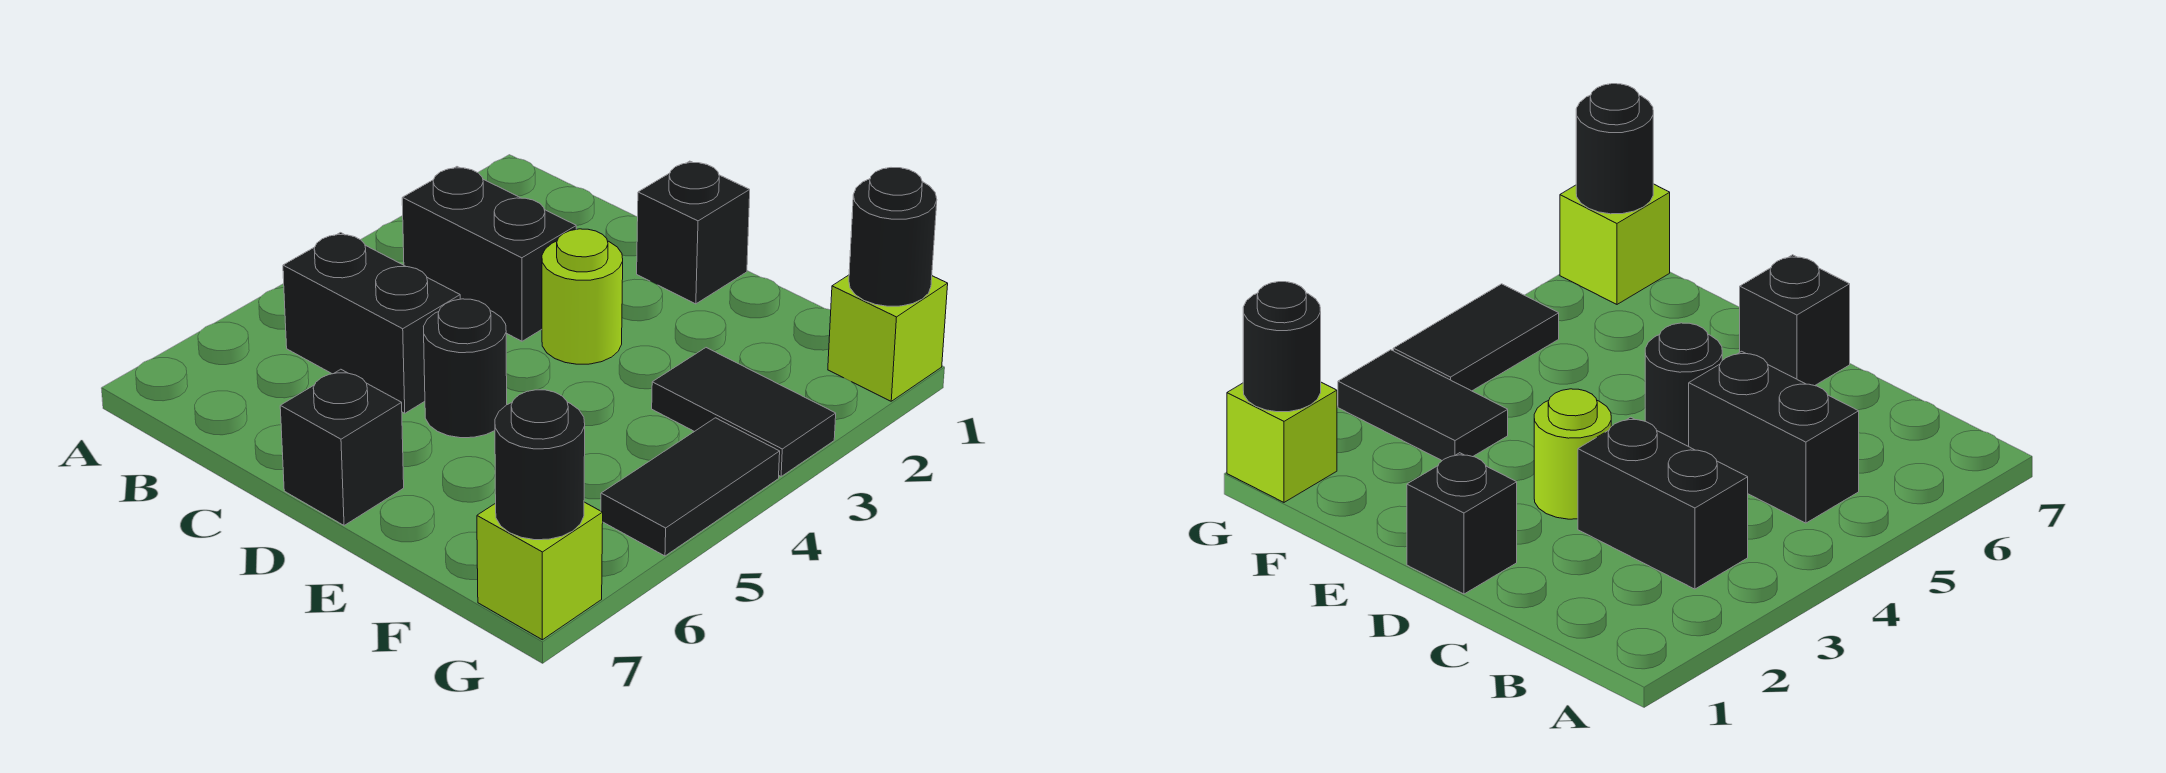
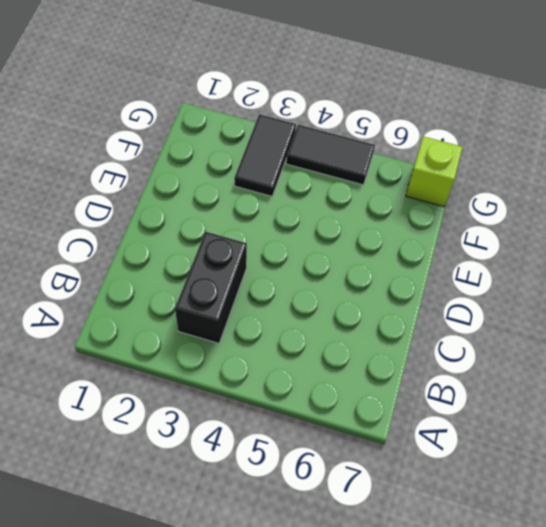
none -> black 1x2 brick [283,233,460,413]
none -> black 1x1 brick [637,161,750,304]
none -> lime 1x1 round brick [542,229,623,364]

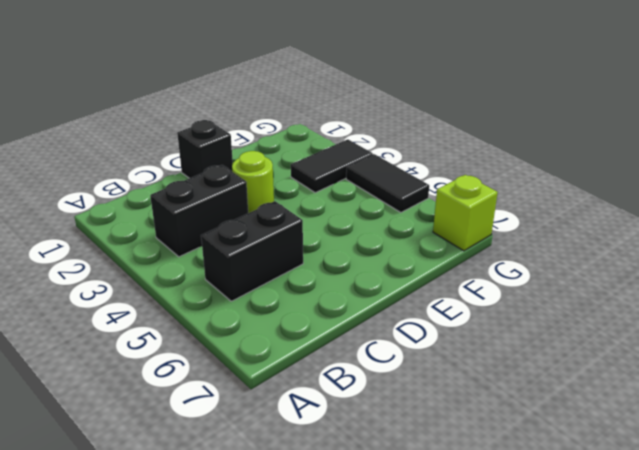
none -> black 1x1 round brick [424,299,507,438]
none -> black 1x1 brick [280,369,404,525]
none -> lime 1x1 brick [828,275,948,401]

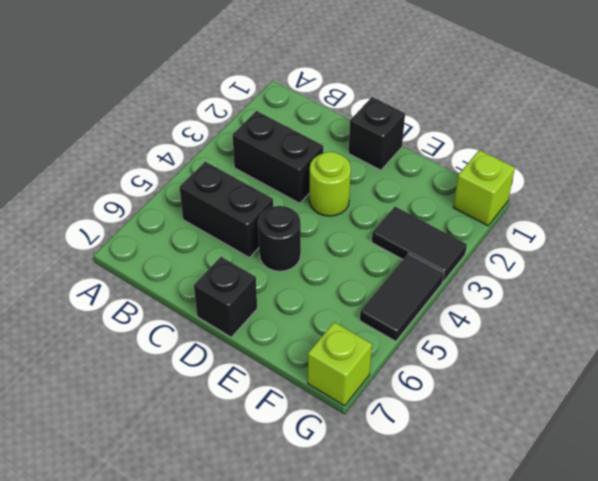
none -> black 1x1 round brick [849,168,937,306]
none -> black 1x1 round brick [495,390,585,540]

